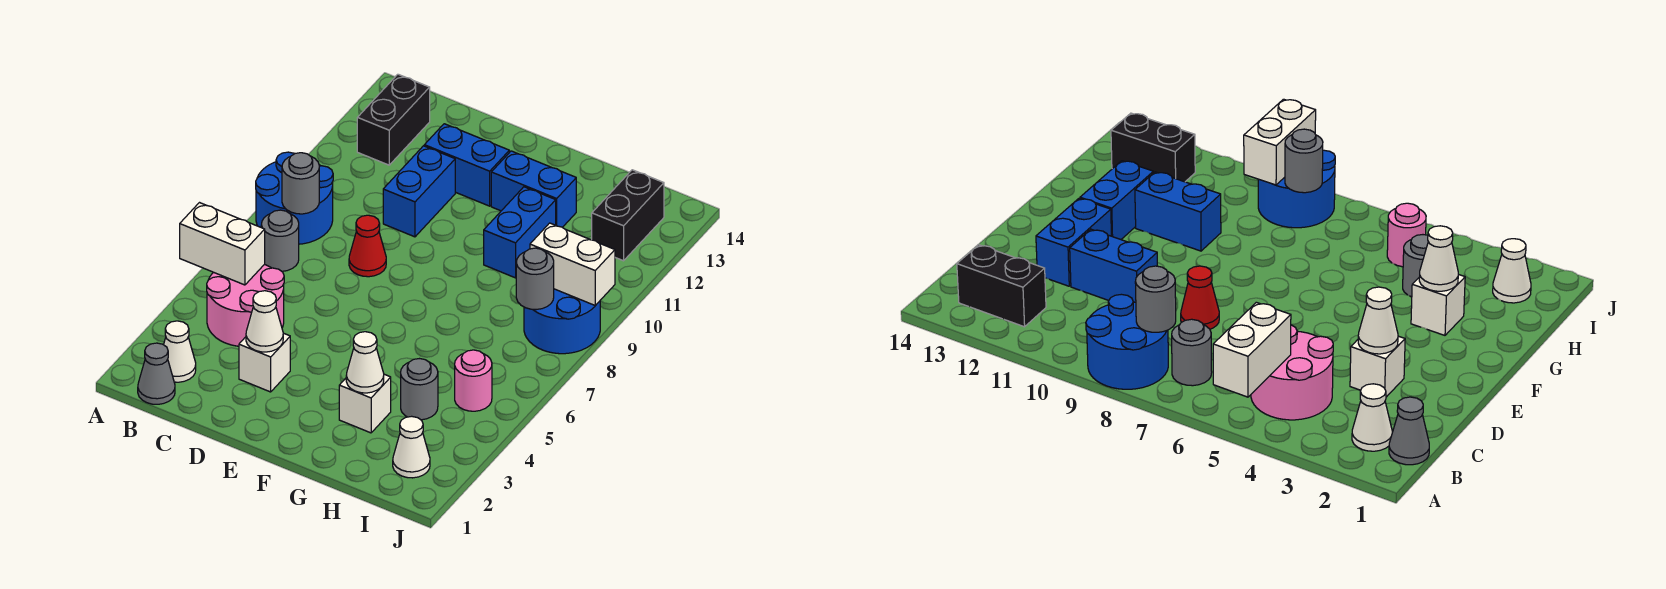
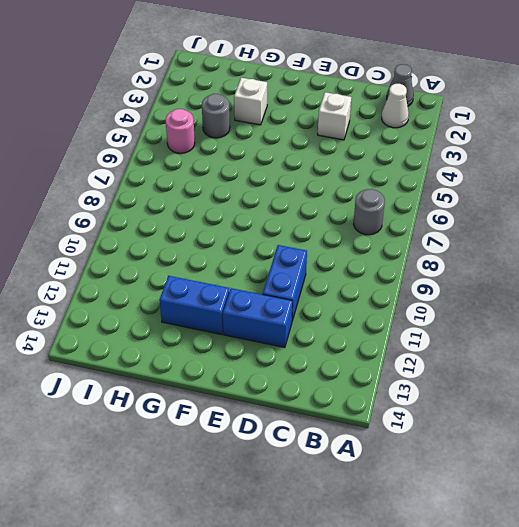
none -> blue 2x2 round brick [256,152,333,244]
none -> pink 2x2 round brick [207,264,284,346]
none -> black 1x2 brick [357,74,430,165]

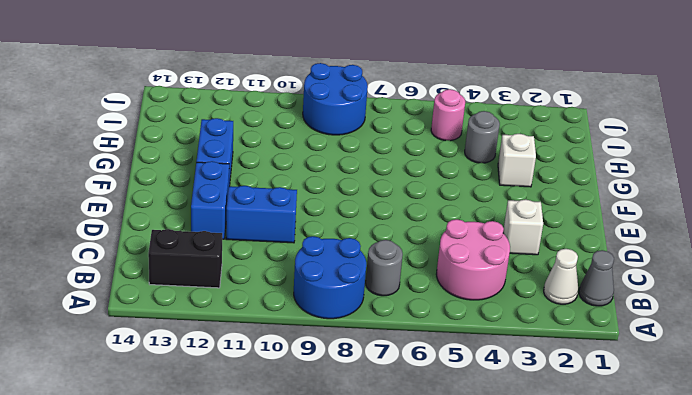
none -> red 1x1 cone [349,215,386,277]
none -> blue 1x2 brick [484,187,556,278]
none -> white 1x1 cone [393,416,430,478]

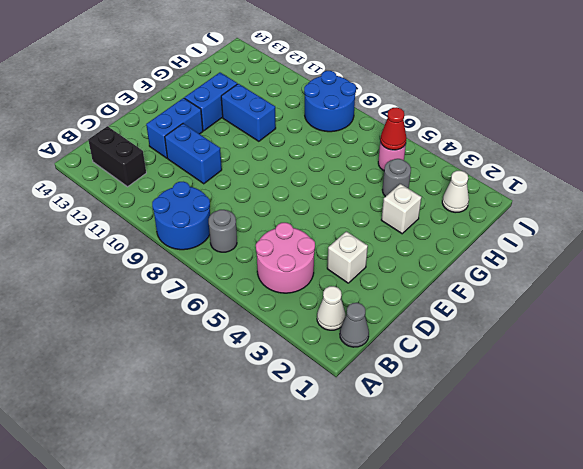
red 1x1 cone [380,107,407,150] -> red 1x1 cone moved to [349,215,386,277]
none -> black 1x2 brick [592,170,664,261]
none -> white 1x2 brick [180,203,265,285]
none -> grey 1x1 round brick [282,153,319,214]

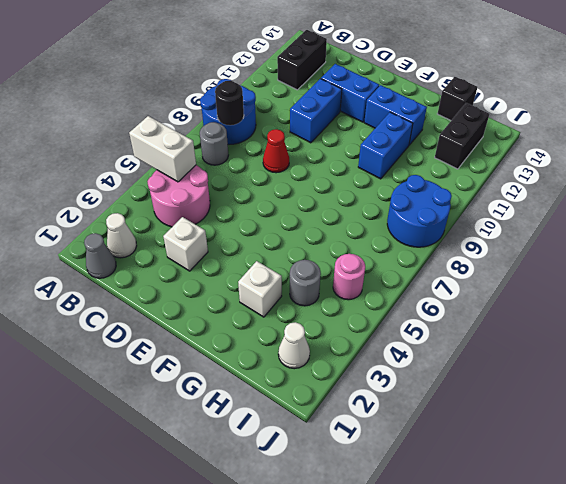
black 1x1 round brick [215,81,244,125] -> grey 1x1 round brick [282,153,319,214]
black 1x1 brick [437,77,477,120] -> none
none -> white 1x1 cone [246,291,283,352]
none -> white 1x1 cone [346,332,384,393]
none -> grey 1x1 round brick [516,248,554,310]

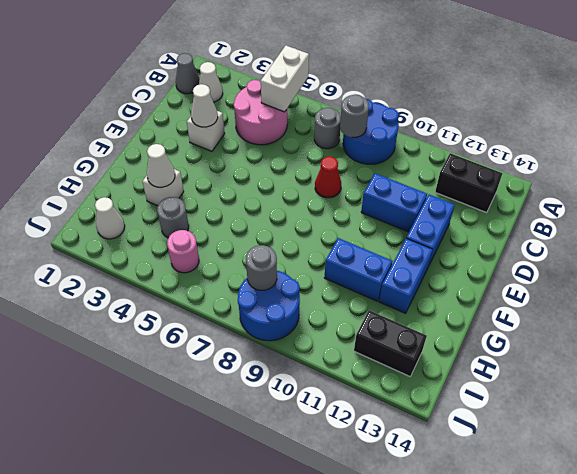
none -> white 1x2 brick [530,223,615,305]

